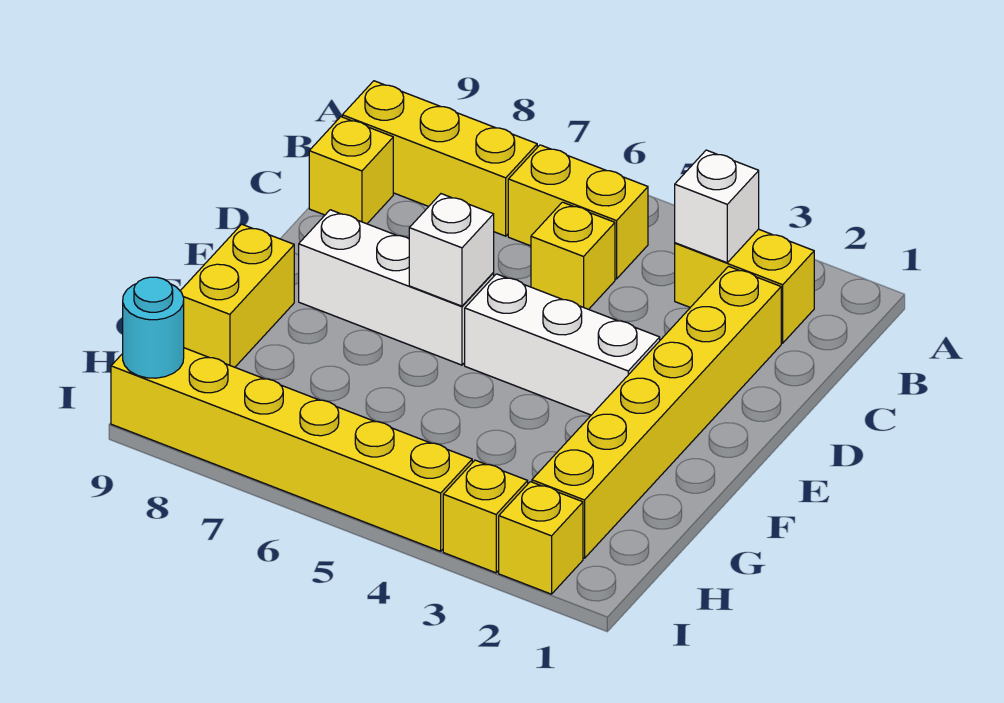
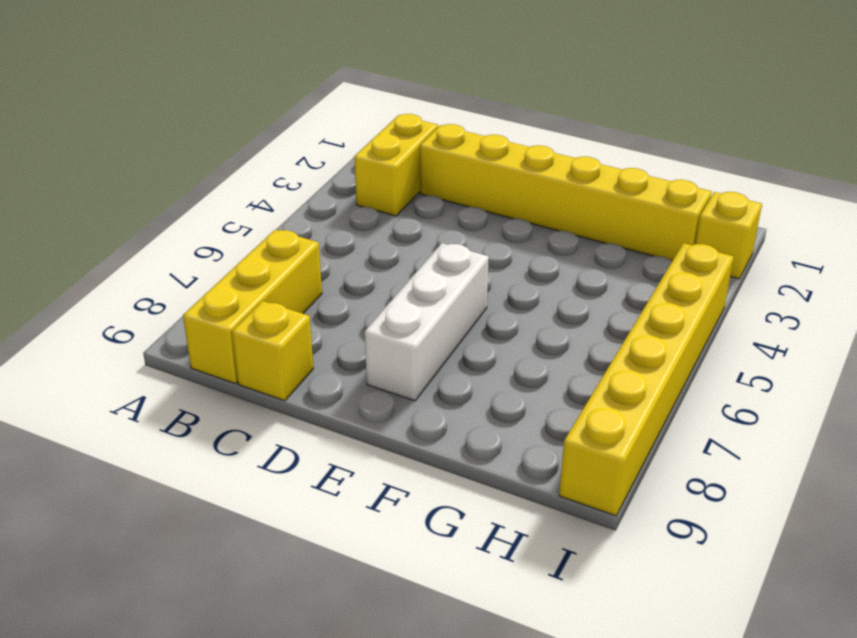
none -> yellow 1x2 brick [508,145,648,279]
none -> yellow 1x1 brick [531,202,615,309]
none -> white 1x3 brick [465,274,660,415]

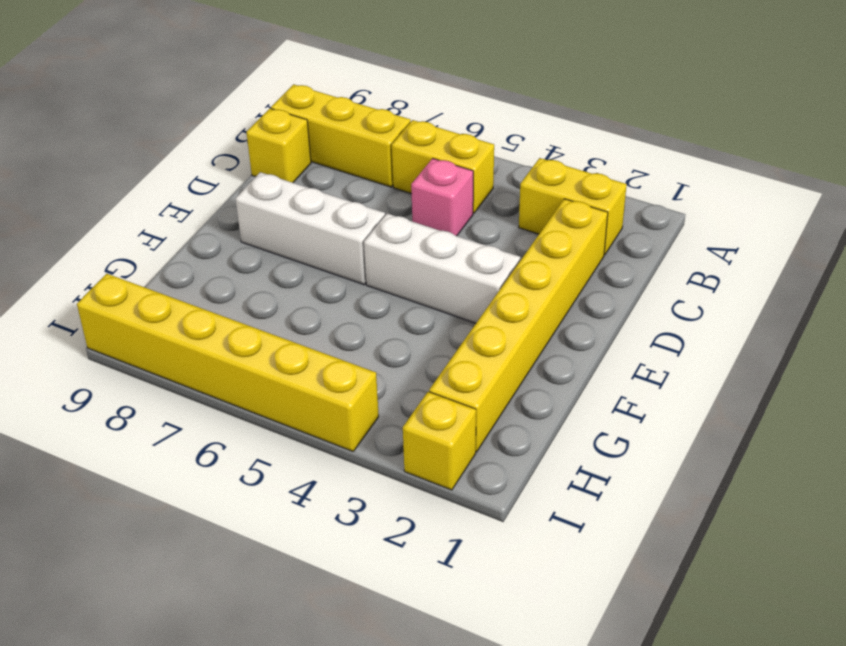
pink 1x1 brick [411,158,473,236] -> yellow 1x1 brick [531,202,615,309]
none -> yellow 1x2 brick [181,224,294,367]
none -> yellow 1x1 brick [443,460,528,573]
none -> white 1x1 brick [675,150,759,263]

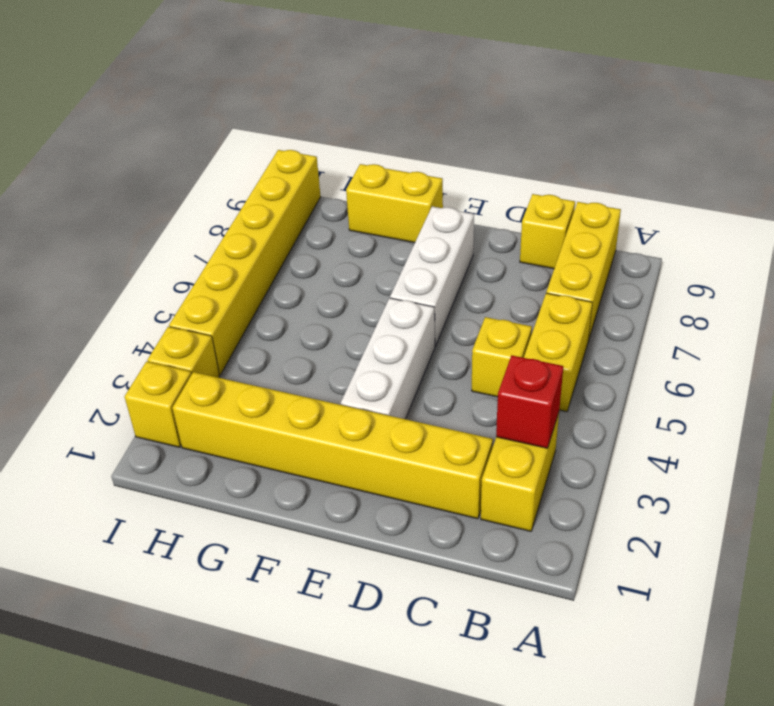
red 1x1 brick [496,355,563,448] -> white 1x1 brick [675,150,759,263]
none -> white 1x1 brick [409,194,494,306]
none -> cyan 1x1 round brick [123,277,184,378]

